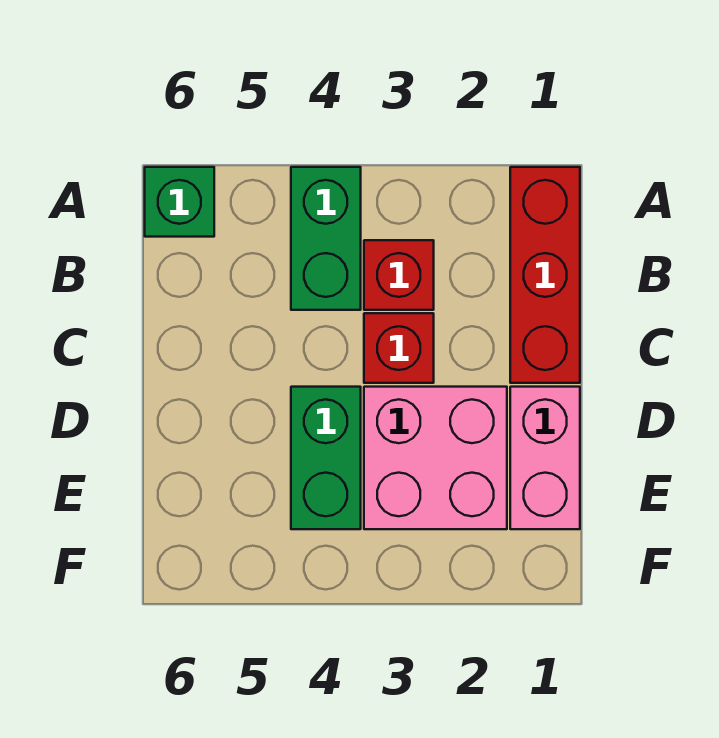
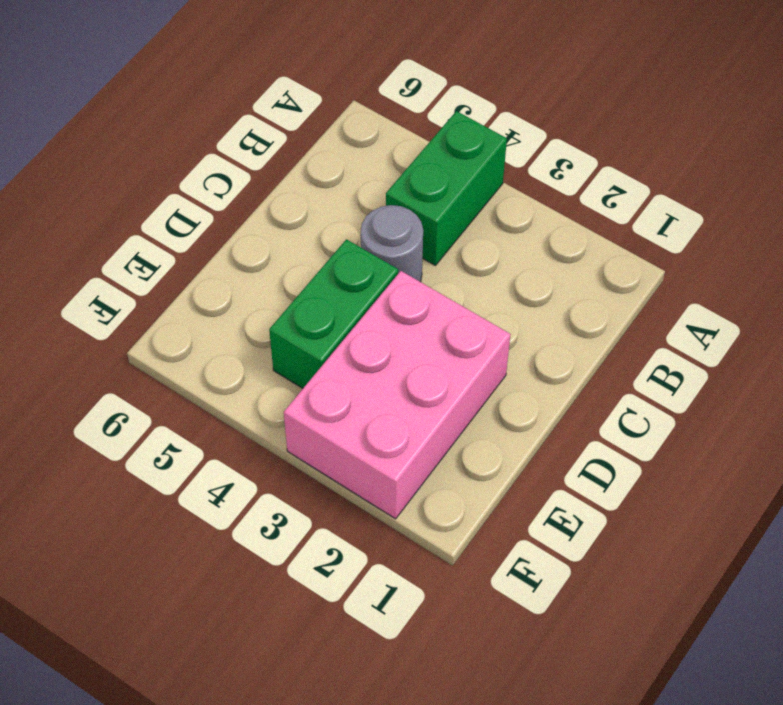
grey 1x1 round brick [361,205,423,282] -> none
pink 2x3 brick [284,271,511,519] -> pink 2x2 brick [364,387,507,529]
none -> red 1x3 brick [510,167,580,383]
none -> green 1x1 brick [145,167,214,237]

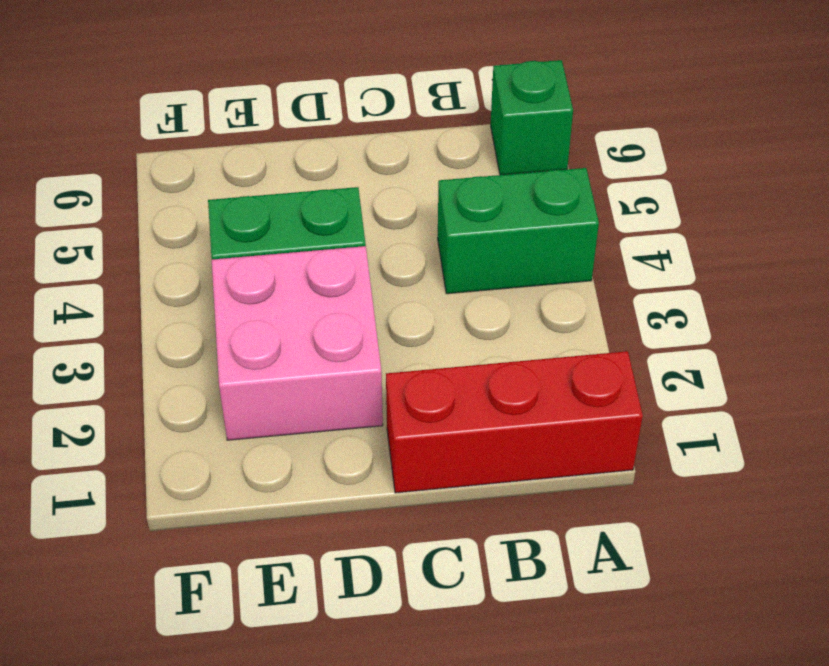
none -> red 1x1 brick [364,240,434,310]
none -> red 1x1 brick [364,313,434,383]

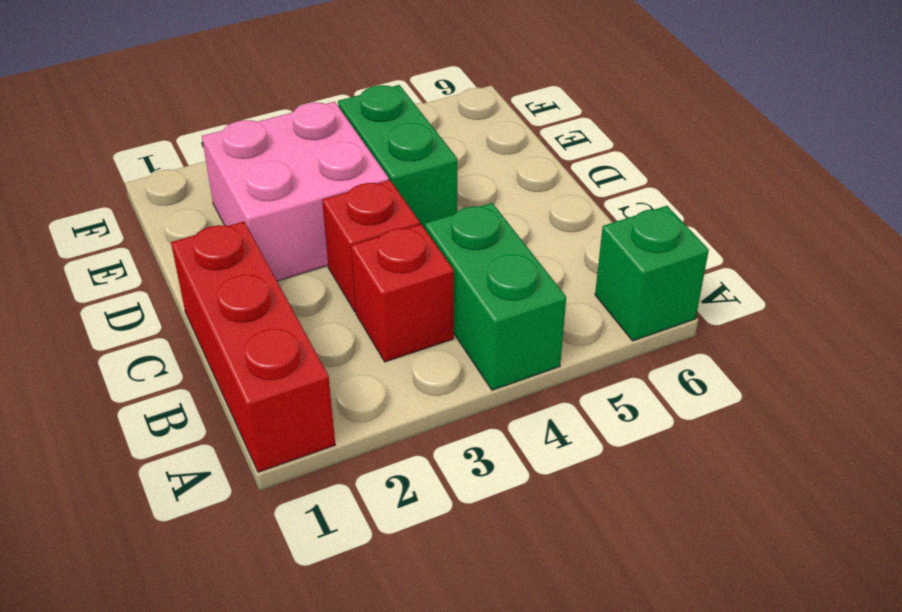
none -> pink 1x2 brick [510,387,580,529]

